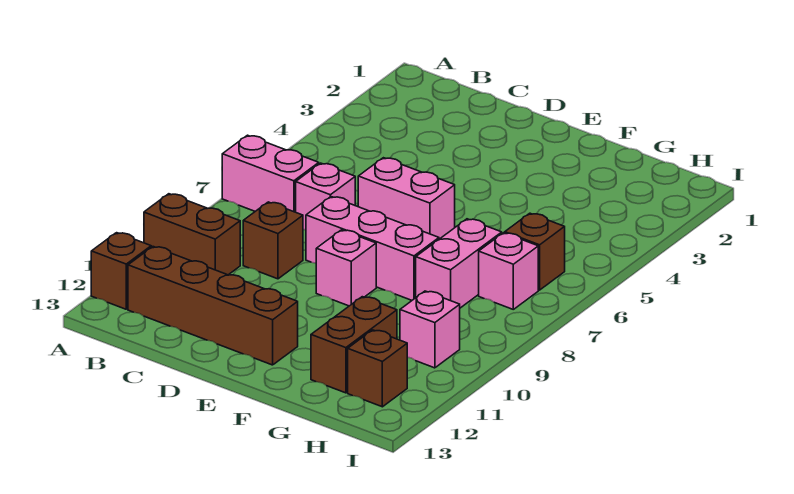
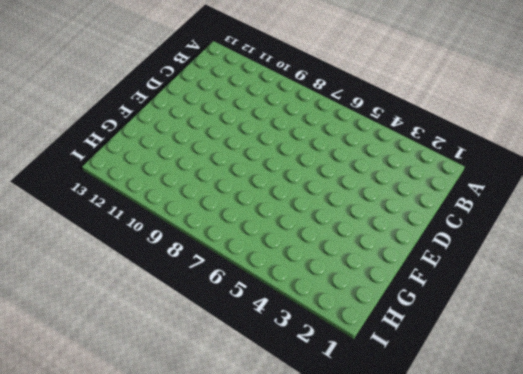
none -> pink 1x2 brick [222,135,319,212]
none -> brown 1x2 brick [144,194,240,275]
none -> brown 1x1 brick [91,233,151,309]

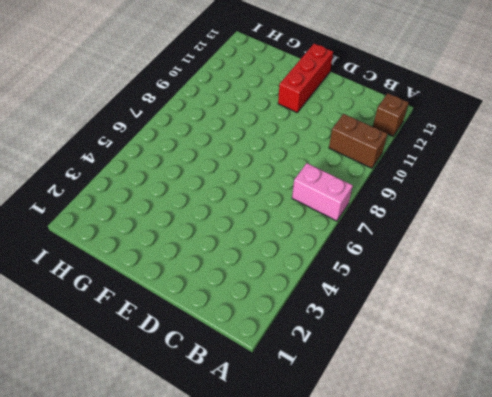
red 1x3 brick [278,44,333,112] -> brown 1x4 brick [128,247,298,365]
none -> pink 1x1 brick [296,163,355,230]
none -> brown 1x1 brick [243,202,303,279]
none -> pink 1x2 brick [358,158,455,239]

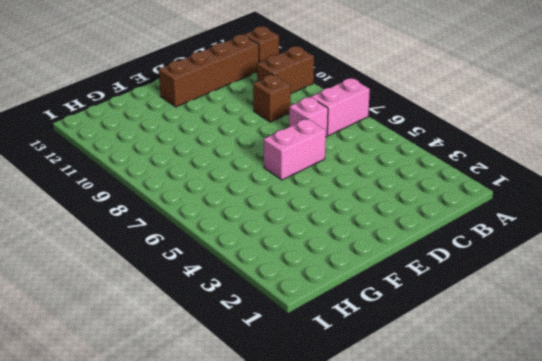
none -> pink 1x3 brick [306,197,439,300]
none -> pink 1x1 brick [316,230,376,306]
none -> pink 1x2 brick [416,219,502,308]

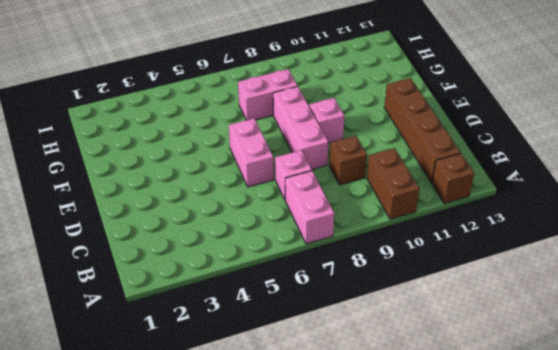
none -> brown 1x2 brick [311,297,397,393]
none -> brown 1x1 brick [505,213,565,290]
none -> pink 1x1 brick [479,233,538,309]

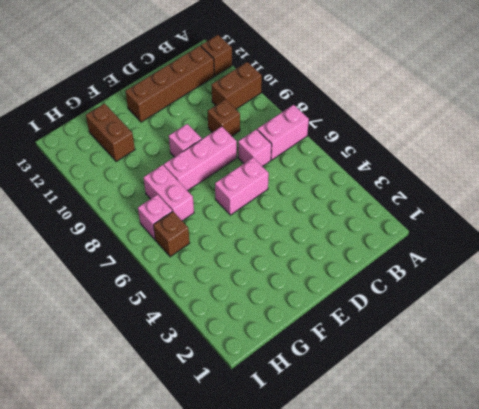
none -> pink 1x1 brick [400,291,460,368]
none -> brown 1x1 brick [348,330,407,407]

